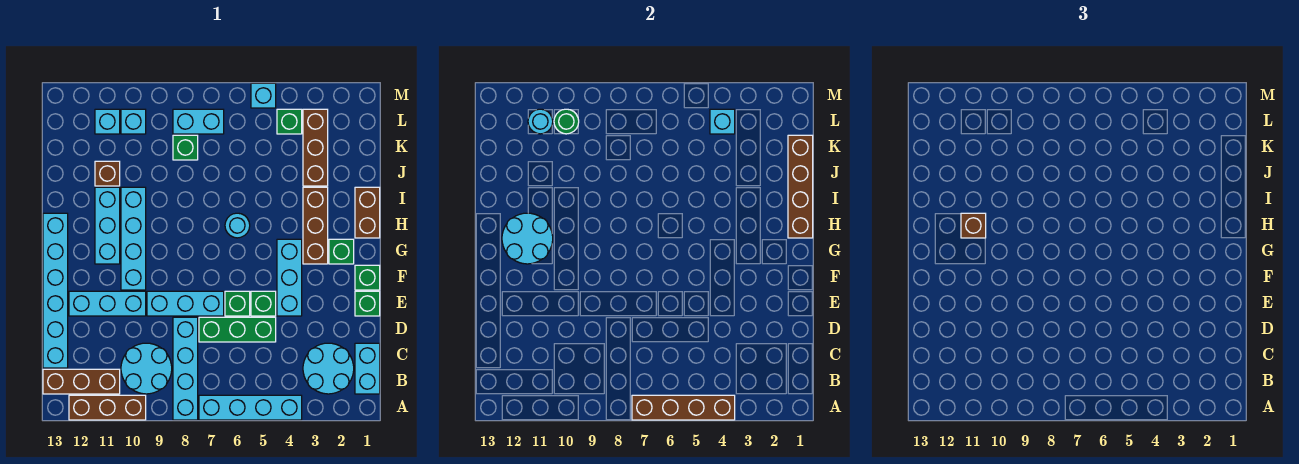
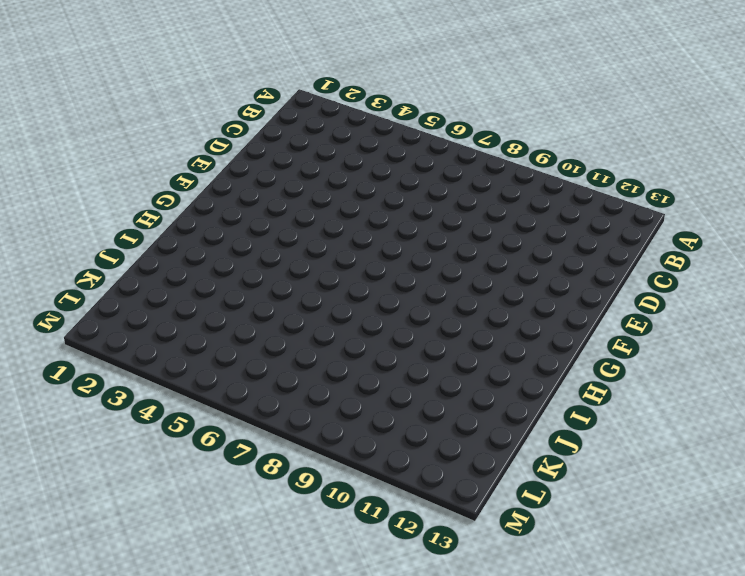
none -> cyan 1x4 brick [199,395,302,420]
none -> cyan 1x4 brick [173,317,198,420]
none -> brown 1x3 brick [69,395,146,420]
none -> cyan 1x2 brick [355,343,380,394]

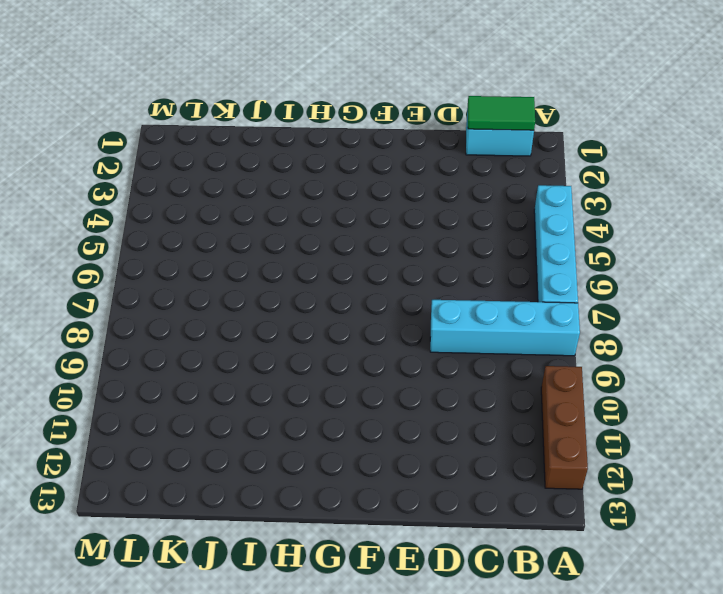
green 1x2 tile [468,96,535,130] -> none
none -> cyan 2x2 round brick [303,343,354,394]
none -> cyan 2x2 round brick [121,343,172,394]
none -> brown 1x3 brick [43,369,120,394]
none -> cyan 1x6 brick [43,213,68,368]

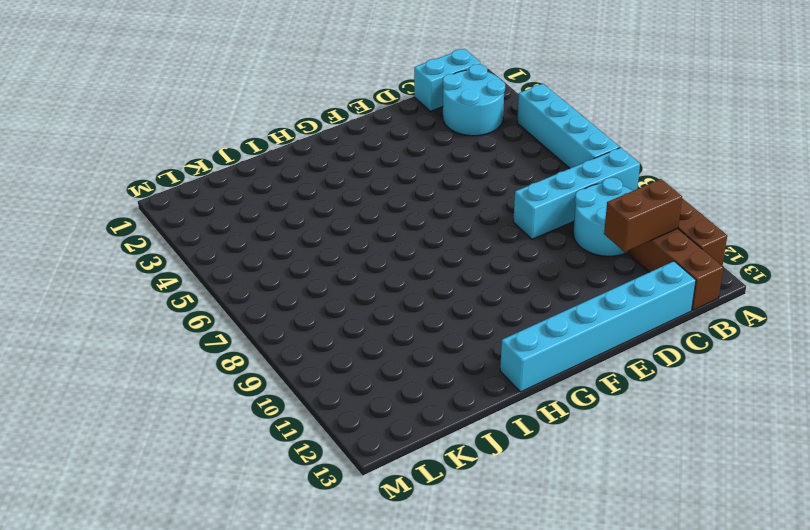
brown 1x2 brick [604,179,682,252] -> brown 1x2 brick moved to [355,187,380,238]
none -> green 1x3 brick [199,317,276,342]
none -> green 1x1 brick [355,291,380,316]
none -> cyan 1x3 brick [277,239,302,316]
none -> green 1x1 brick [251,291,276,316]

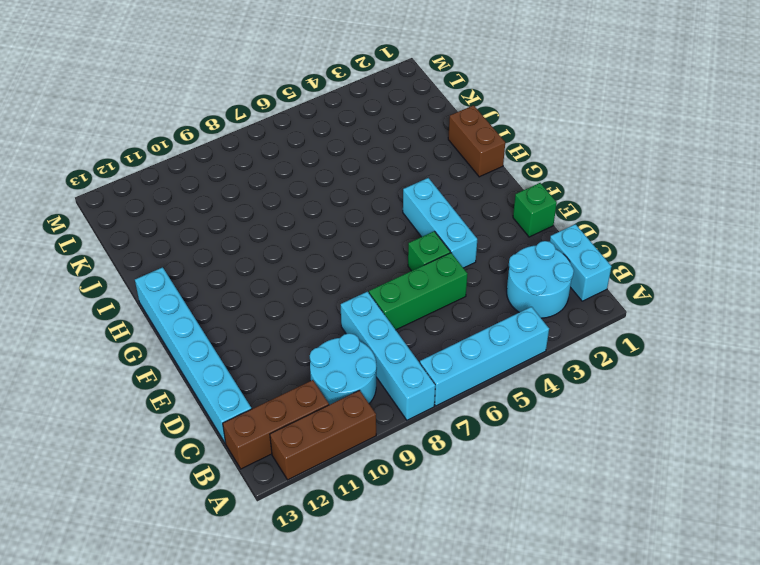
none -> green 1x1 brick [225,291,250,316]
none -> cyan 1x3 brick [147,291,224,316]
none -> cyan 1x3 brick [69,291,146,316]
none -> green 1x1 brick [355,265,380,290]

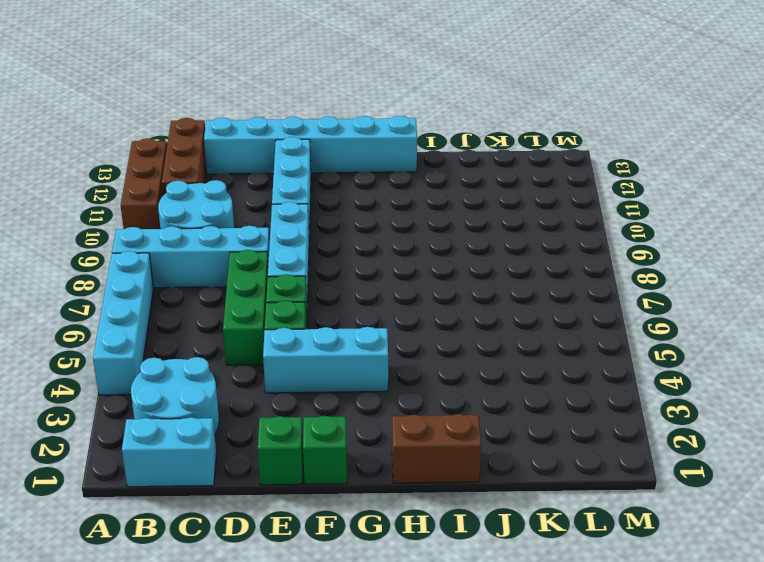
none -> cyan 1x4 brick [121,187,146,290]
none -> green 1x1 brick [329,239,354,264]
none -> brown 1x3 brick [303,187,328,264]
none -> cyan 1x3 brick [95,187,120,264]

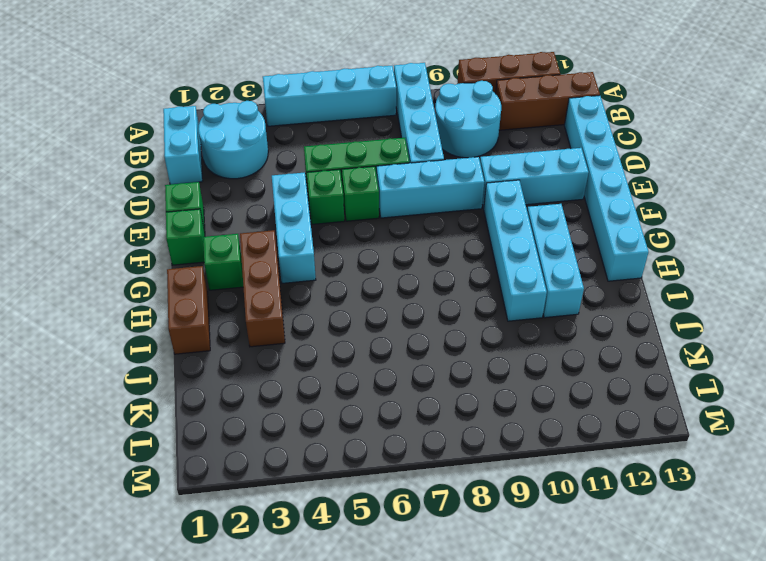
none -> cyan 1x1 round brick [225,213,250,238]
none -> brown 1x3 brick [303,109,328,186]
none -> brown 1x1 brick [95,161,120,186]
none -> green 1x1 brick [173,135,198,160]

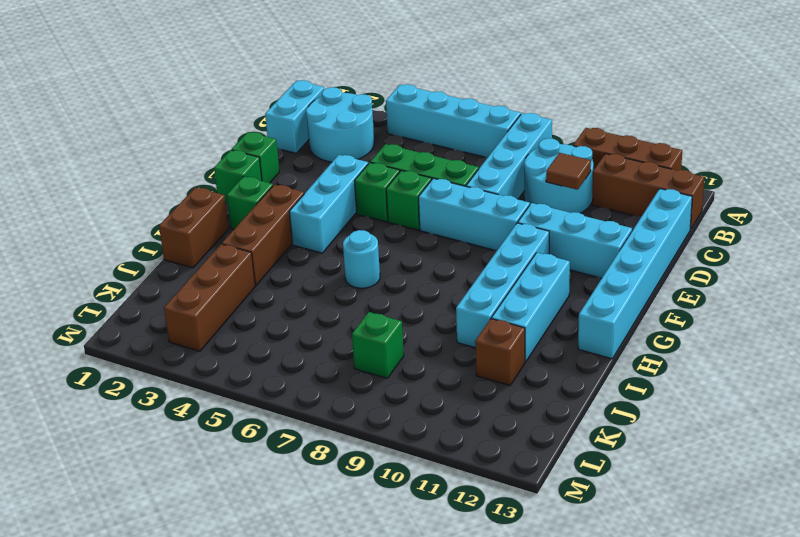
brown 1x1 tile [546,153,591,190] -> none
none -> green 1x1 brick [277,109,302,134]
none -> cyan 1x2 brick [173,109,224,134]
none -> cyan 1x1 brick [121,109,146,134]
none -> cyan 1x1 brick [95,109,120,134]

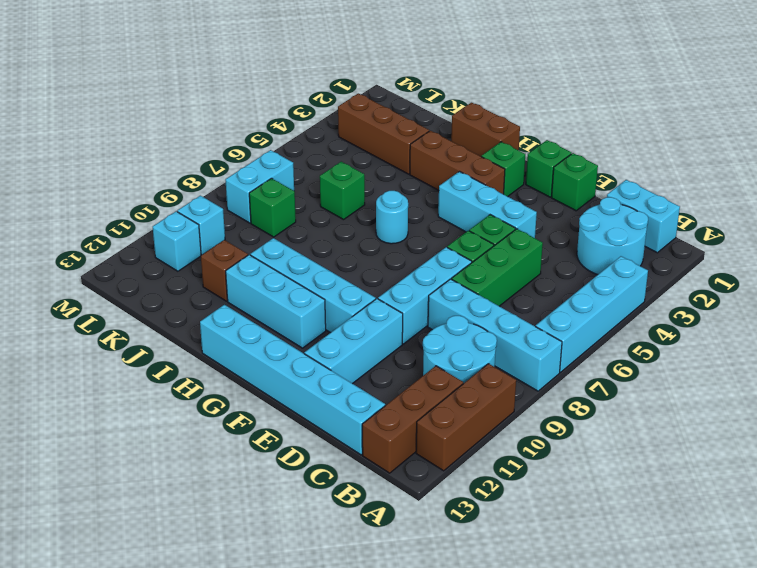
green 1x1 brick [320,162,365,220] -> green 1x1 brick moved to [277,109,302,134]
none -> cyan 1x1 brick [251,83,276,108]
none -> brown 1x4 brick [632,395,735,420]
none -> cyan 2x2 round brick [502,213,553,264]
none -> brown 1x4 brick [788,135,813,238]

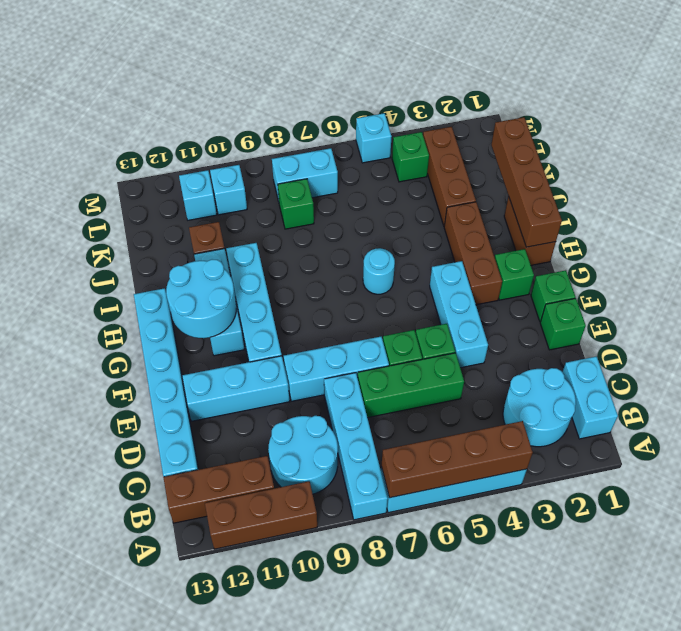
none -> cyan 1x1 brick [710,109,735,134]
none -> green 1x1 round brick [554,109,579,134]
none -> cyan 1x1 round brick [528,109,553,134]
none -> brown 1x1 brick [961,213,986,238]

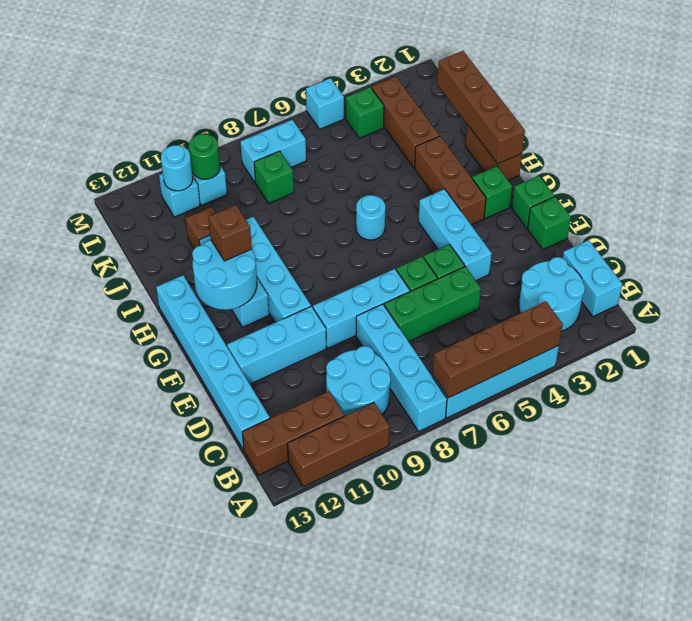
none -> cyan 1x1 brick [710,109,735,134]

